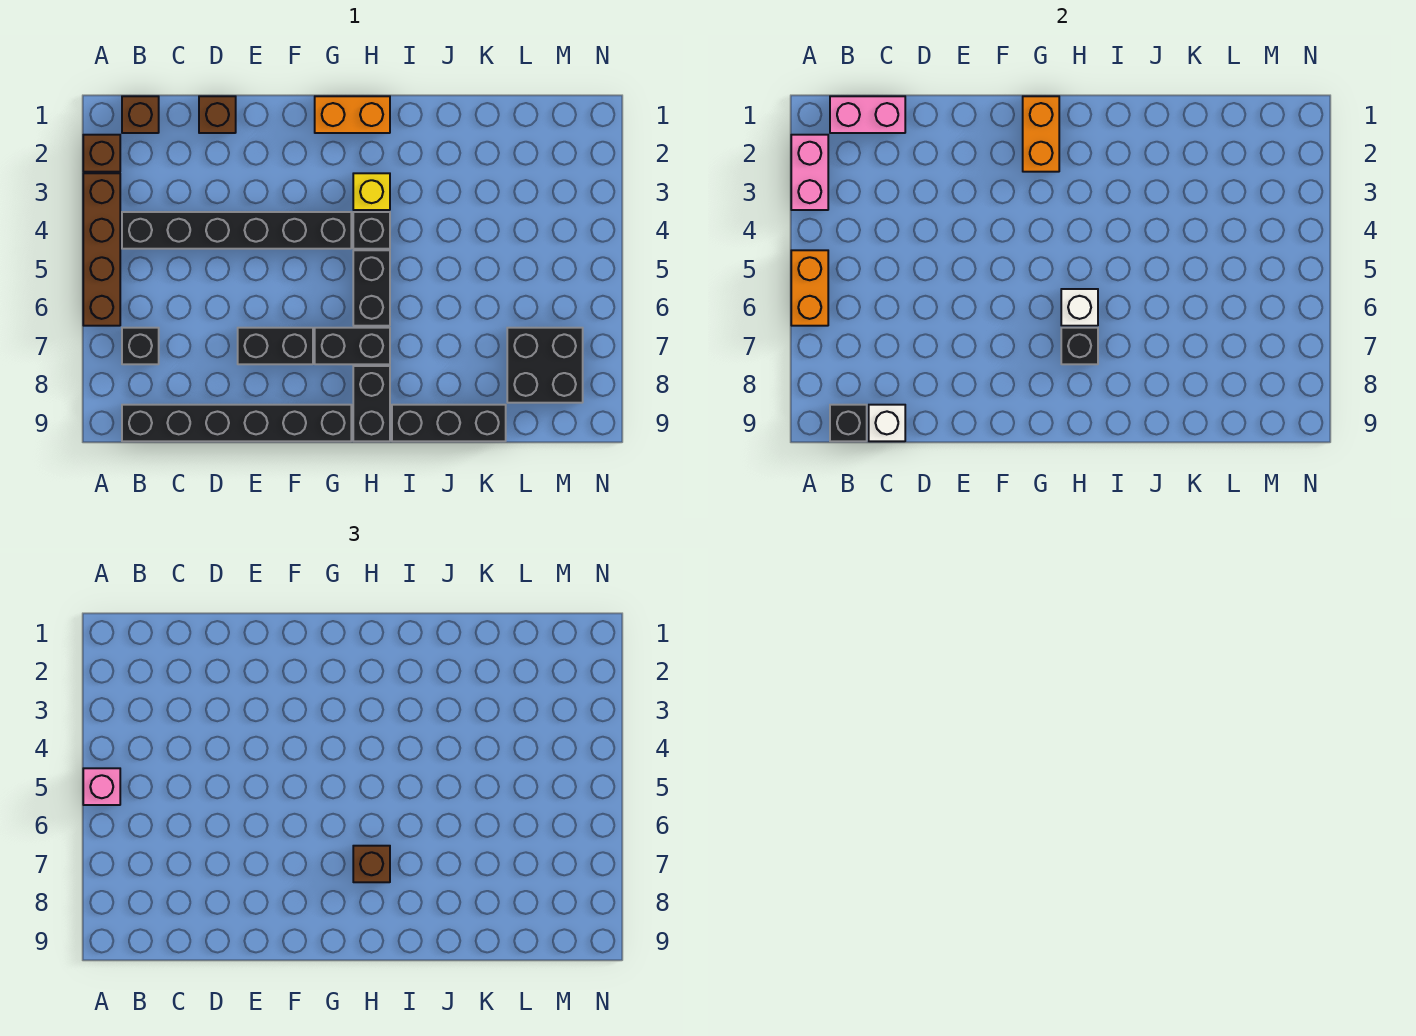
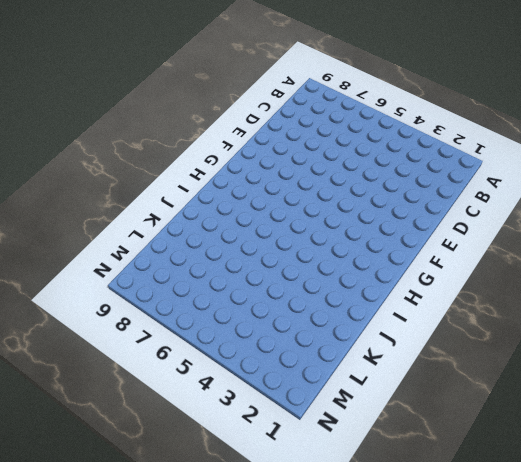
none -> brown 1x1 brick [83,135,120,172]
none -> brown 1x4 brick [83,173,120,326]
none -> brown 1x1 brick [122,96,159,133]

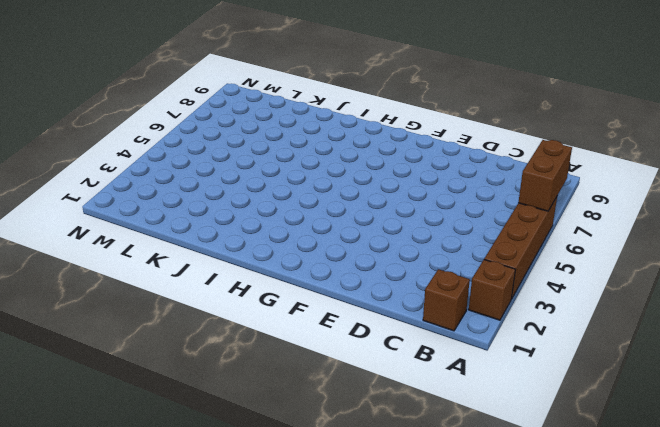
brown 1x2 brick [518,140,572,211] -> orange 1x2 brick [791,250,828,326]
none -> black 1x6 brick [122,212,351,249]
none -> black 1x1 brick [122,328,159,364]
none -> black 1x6 brick [122,405,351,441]

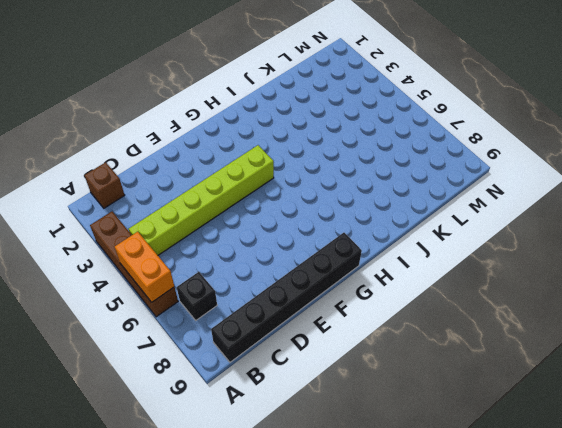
lime 1x6 brick [129,145,274,255] -> black 1x6 brick [122,212,351,249]
none -> brown 1x1 brick [83,135,120,172]
none -> brown 1x1 brick [199,96,236,133]
none -> black 1x2 brick [238,328,313,364]

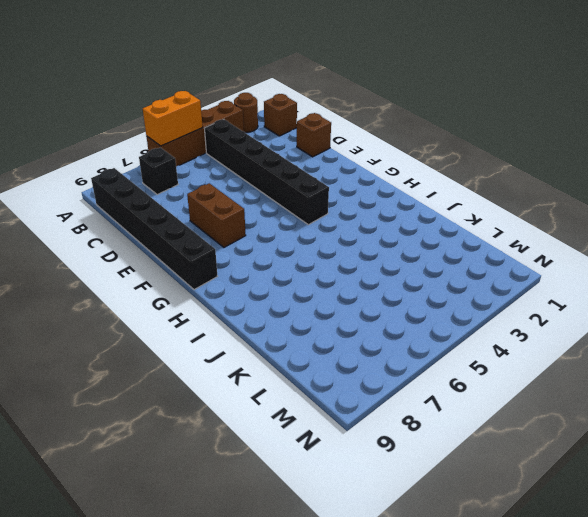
brown 1x1 round brick [234,93,258,132] -> brown 1x1 brick [83,135,120,172]
brown 1x2 brick [187,183,246,247] -> black 1x2 brick [238,328,313,364]
none -> orange 1x2 brick [315,96,390,133]
none -> black 1x2 brick [315,328,390,364]
none -> yellow 1x1 brick [353,173,390,210]

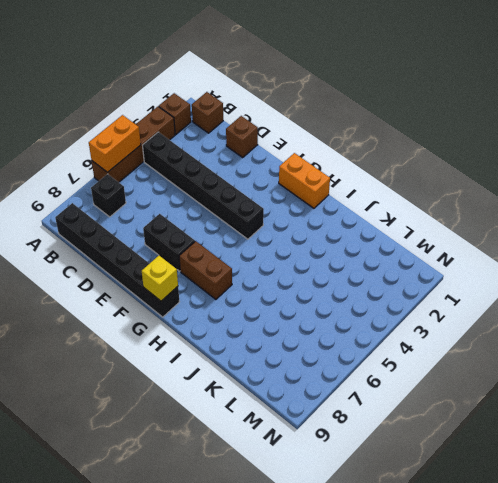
brown 1x2 brick [179,241,232,299] -> black 1x2 brick [315,328,390,364]
yellow 1x1 brick [142,256,178,301] -> yellow 1x1 brick moved to [353,173,390,210]
none -> black 1x1 brick [353,212,390,249]
none -> black 1x2 brick [353,250,390,326]
none -> black 1x2 brick [353,366,390,441]

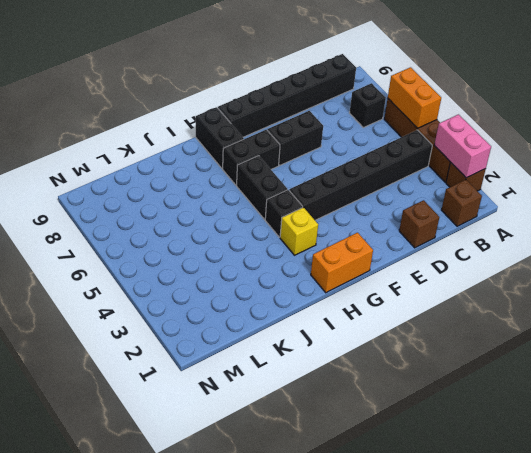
none -> black 1x3 brick [392,405,506,441]
none -> black 2x2 brick [507,328,583,403]
none -> pink 1x2 brick [830,96,905,133]

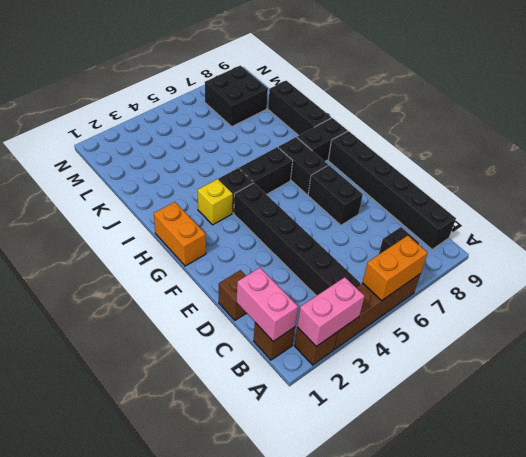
none -> black 1x1 brick [830,405,867,441]
none -> white 1x1 brick [869,405,905,441]
none -> orange 1x2 brick [1023,96,1059,172]

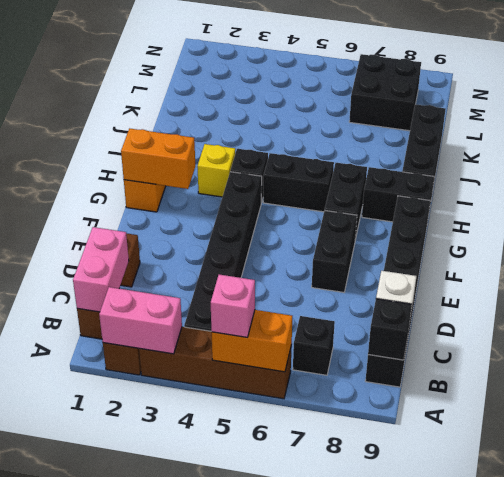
none -> white 1x1 brick [1061,289,1098,326]
none -> black 1x1 brick [1061,328,1098,364]
none -> brown 1x1 brick [353,846,390,882]

